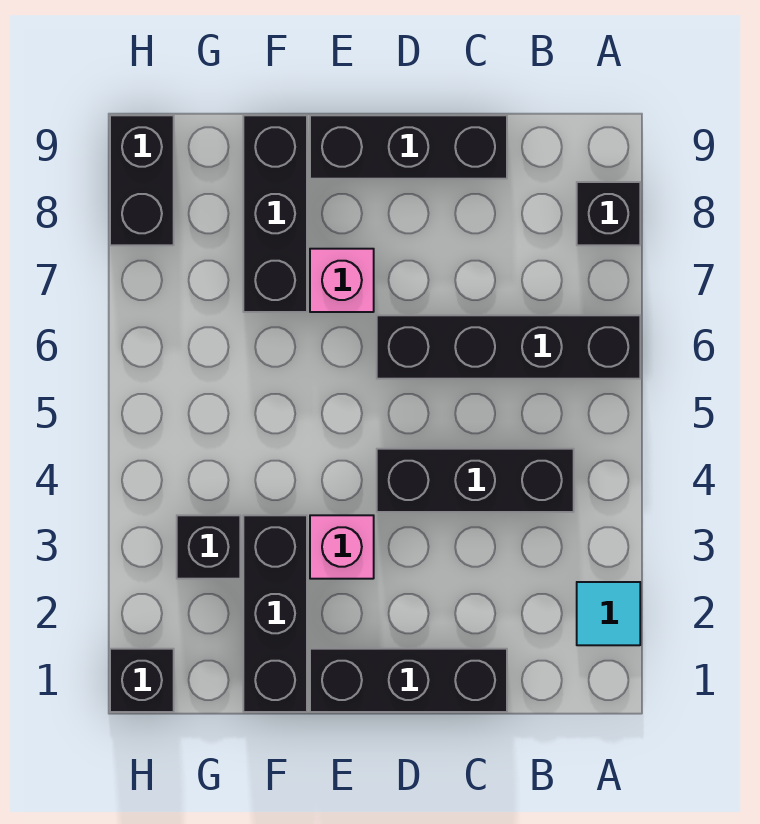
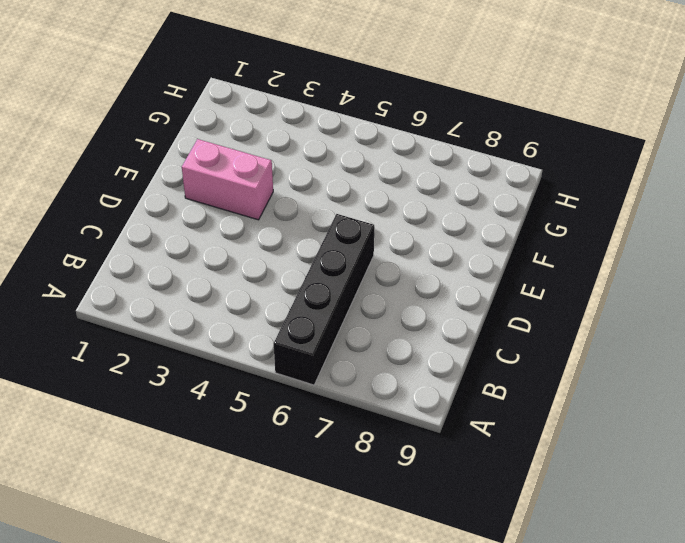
pink 1x2 brick [182,139,273,220] -> pink 1x1 brick [310,515,374,579]
none -> cyan 1x1 tile [577,582,640,645]
none -> black 1x1 brick [577,182,640,245]
none -> black 1x3 brick [377,449,574,512]

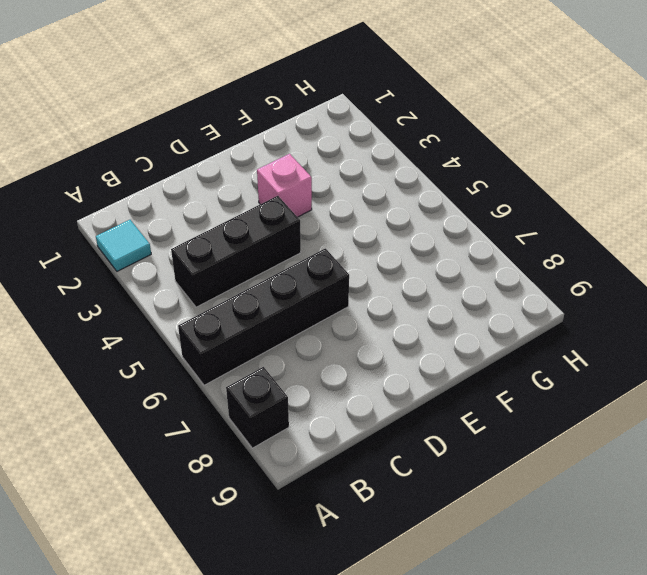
none -> black 1x3 brick [310,649,507,712]
none -> black 1x3 brick [310,115,507,179]
none -> pink 1x1 brick [310,249,374,312]

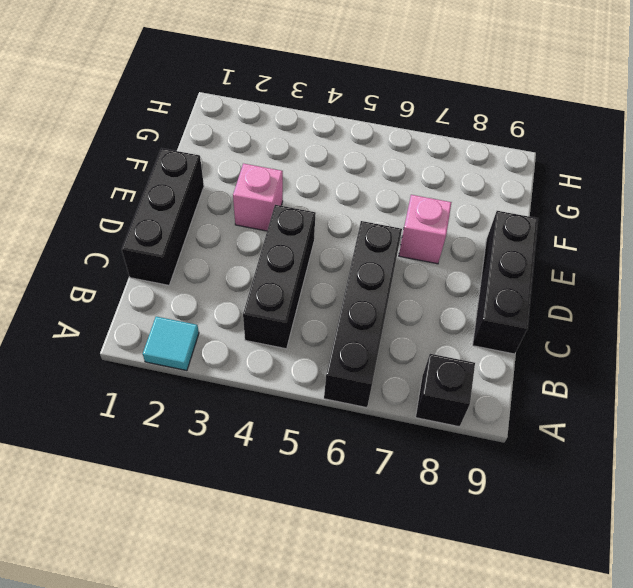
none -> black 1x3 brick [243,515,307,712]
none -> black 1x3 brick [243,115,307,312]
none -> black 1x1 brick [177,515,240,579]

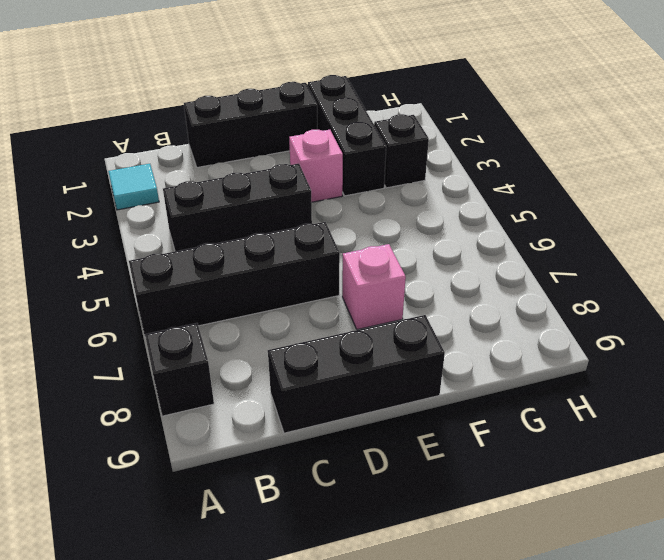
none -> black 1x3 brick [243,115,307,312]
none -> black 1x1 brick [110,649,174,712]
none -> black 1x2 brick [110,115,174,245]

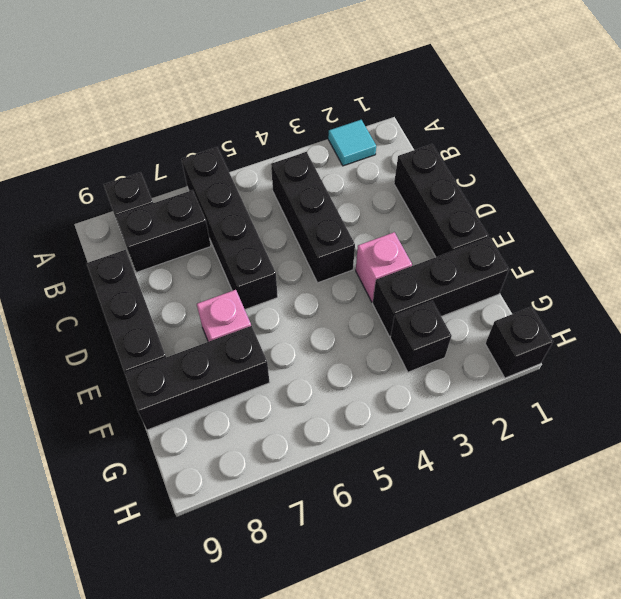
black 1x2 brick [116,190,211,273] -> black 1x2 brick moved to [110,115,174,245]

